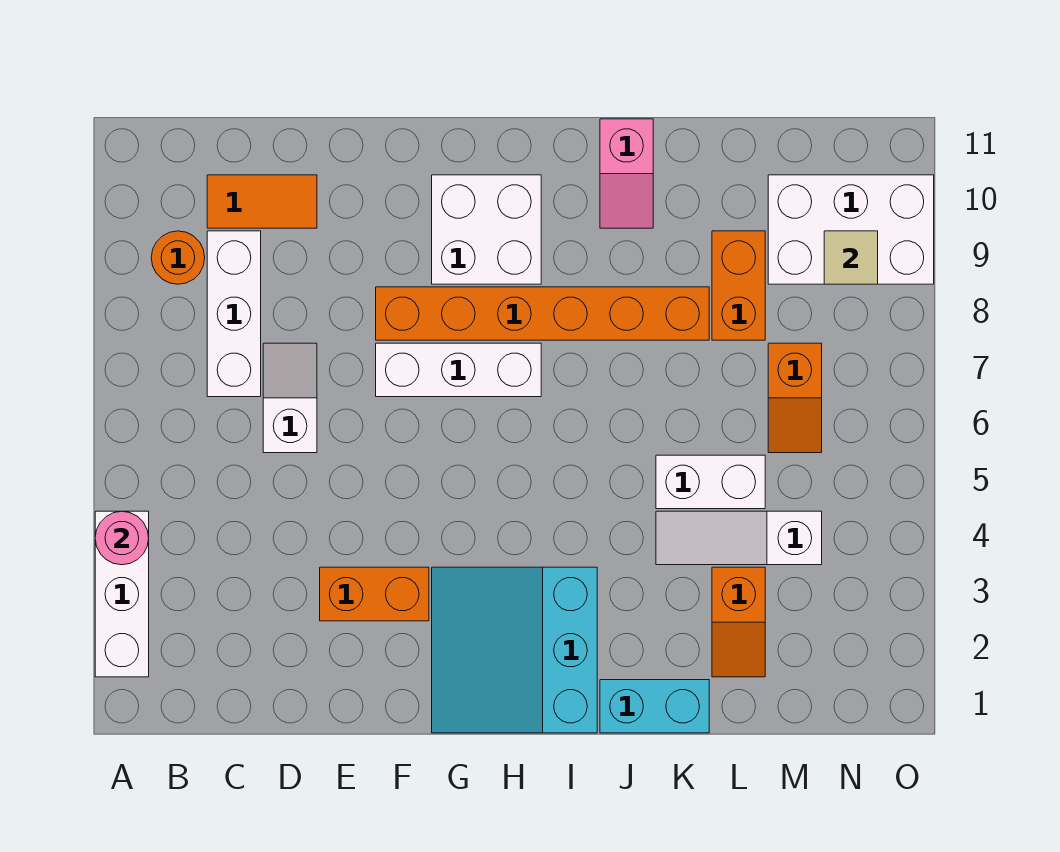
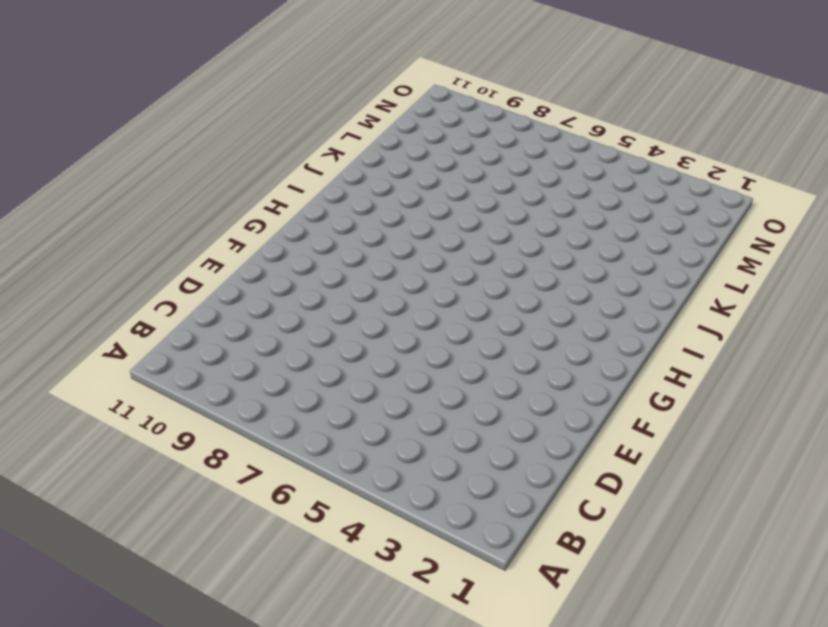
none -> white 1x3 brick [95,511,149,677]
none -> orange 1x1 round brick [151,231,205,284]
none -> white 1x3 brick [207,231,261,397]

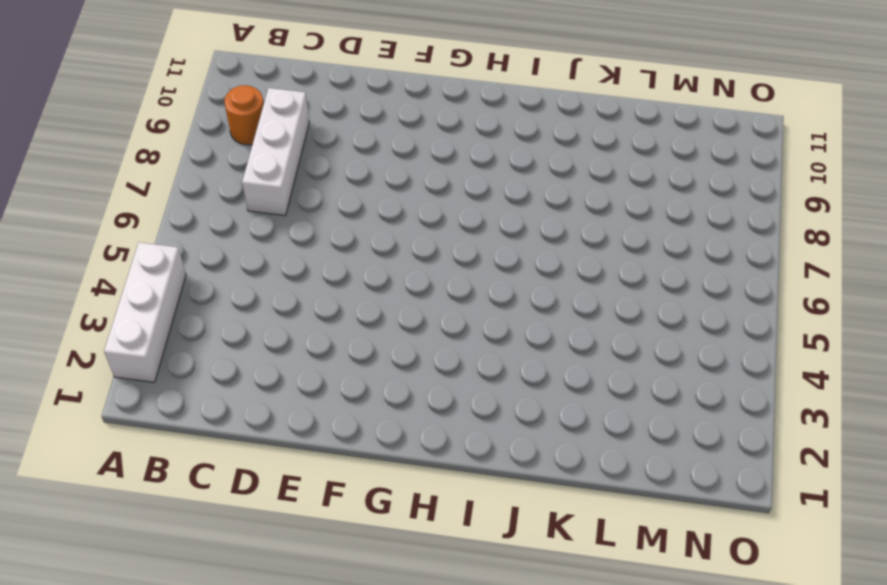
none -> orange 1x2 tile [207,175,317,228]
none -> white 1x2 slope [263,343,317,453]
none -> orange 1x2 brick [320,567,429,621]

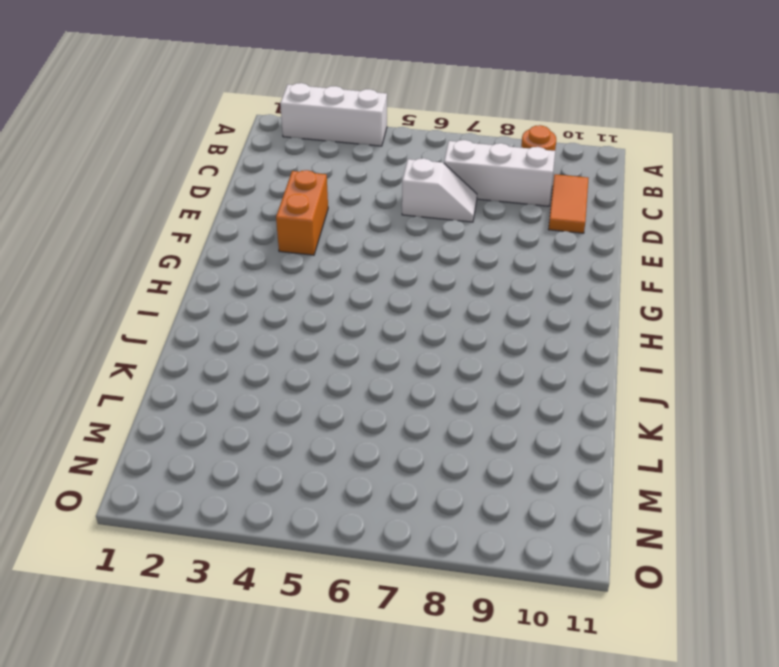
none -> white 1x3 brick [376,343,541,397]
none -> orange 1x6 brick [376,287,709,340]
none -> cyan 3x3 slope [432,567,597,733]

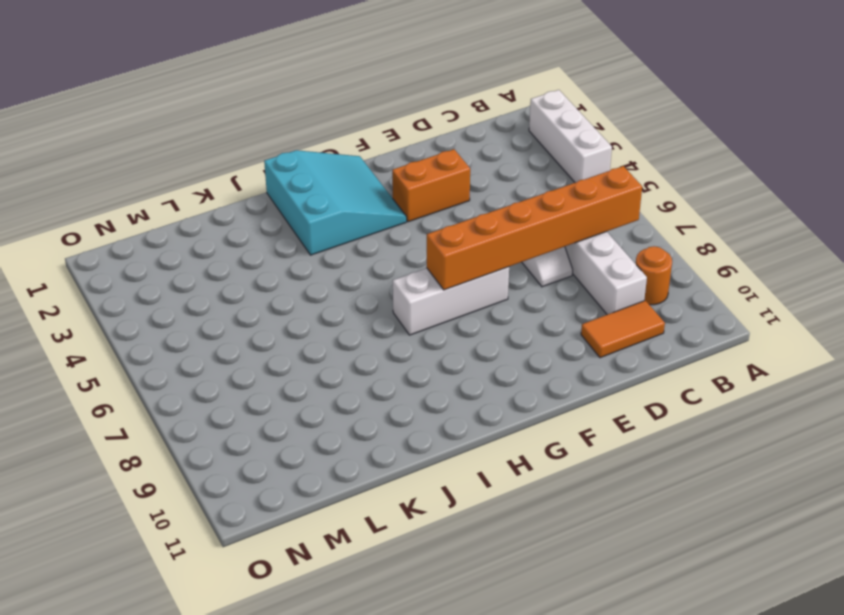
orange 1x6 brick [427,166,642,290] -> orange 1x6 brick moved to [376,287,709,340]
none -> white 2x2 brick [432,175,541,284]
none -> cyan 1x2 brick [600,680,709,733]
none -> pink 1x2 slope [600,119,653,228]

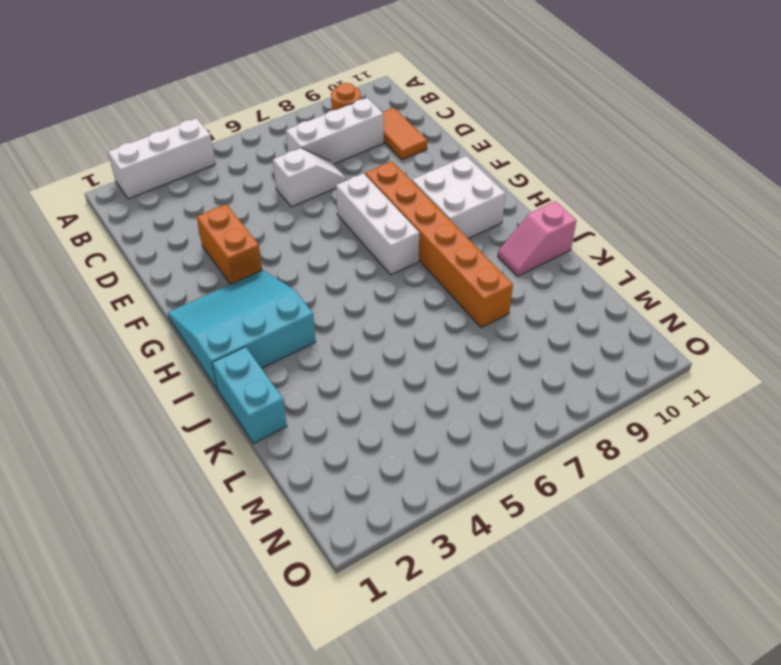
none -> white 1x3 slope [656,511,822,565]
none -> white 1x2 brick [656,455,765,509]
none -> orange 1x2 slope [712,567,765,677]

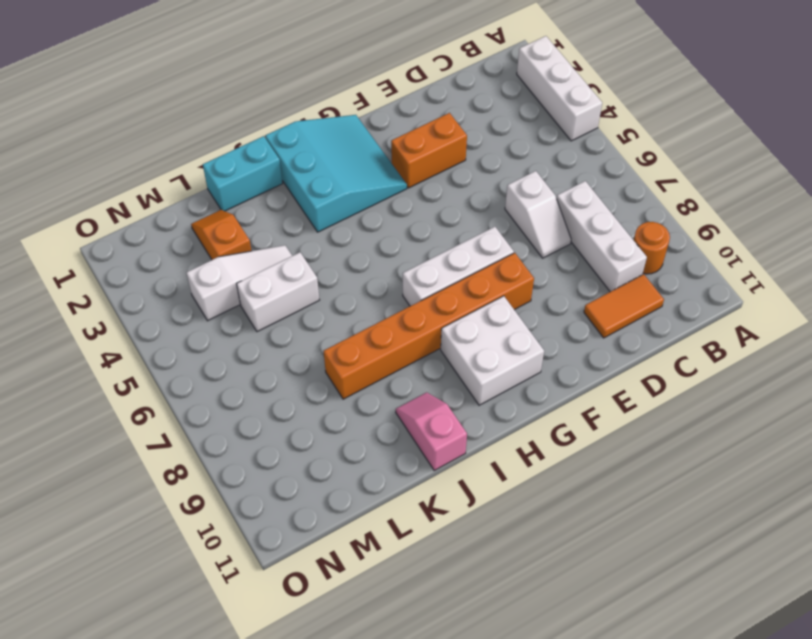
none -> orange 1x2 brick [712,231,765,340]
none -> orange 1x2 slope [768,343,822,453]
none -> white 2x3 brick [768,175,934,284]

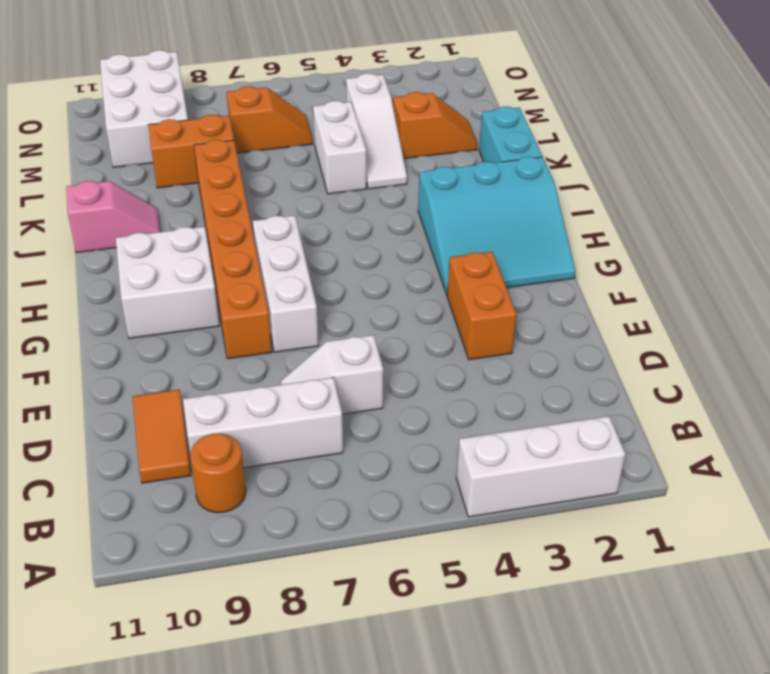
none -> pink 1x1 round brick [95,511,149,565]
none -> tan 1x1 tile [824,231,878,284]

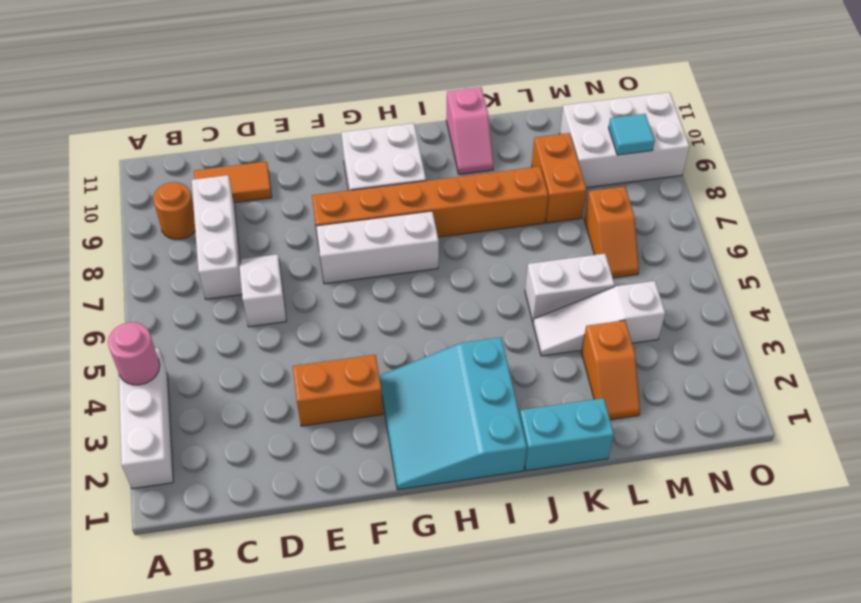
cyan 1x1 tile [609,114,655,155] -> tan 1x1 tile [824,231,878,284]

